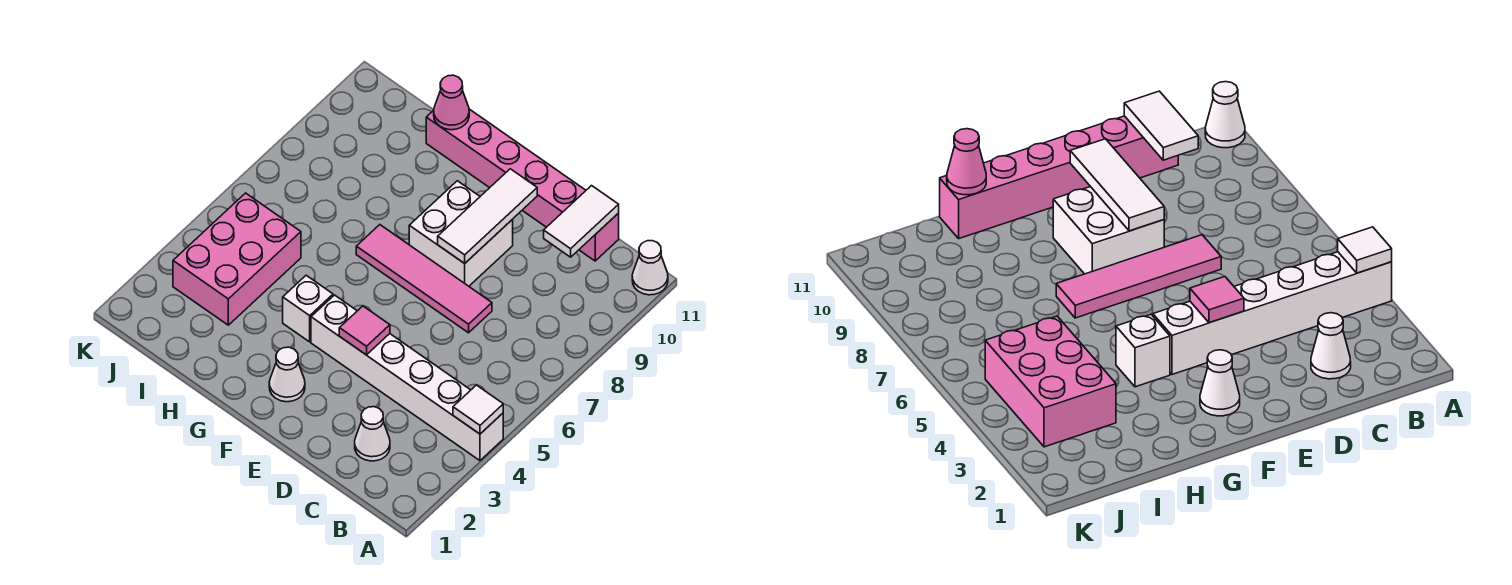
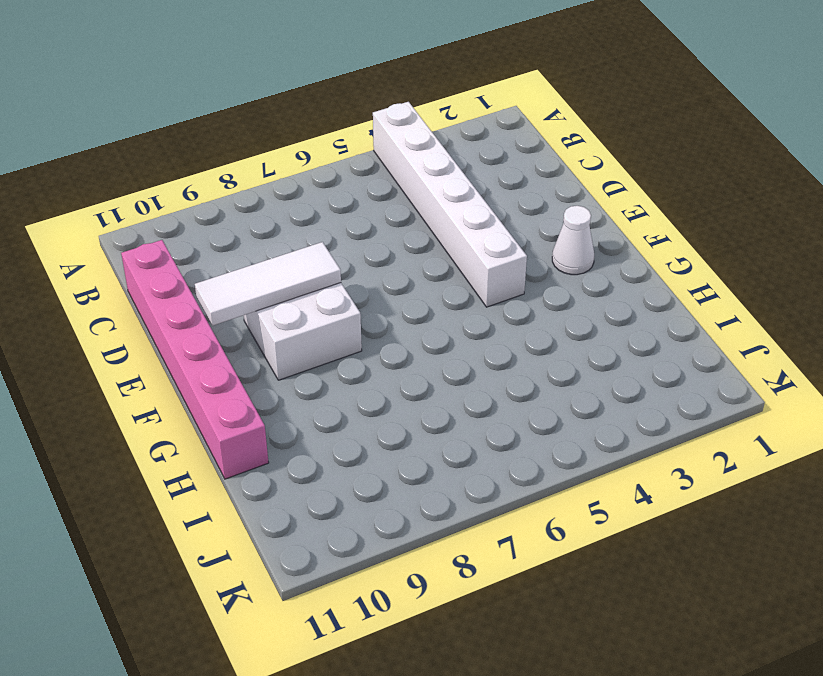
none -> white 1x1 cone [632,241,668,295]
none -> white 1x1 cone [355,407,390,461]
none -> pink 1x4 tile [356,225,492,333]

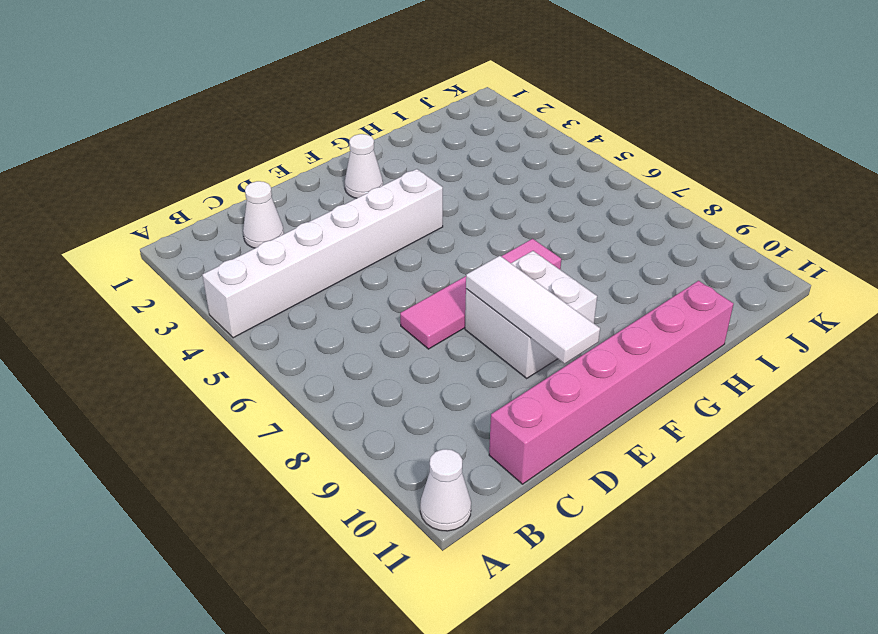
none -> white 1x1 brick [283,275,333,342]
none -> pink 2x3 brick [173,193,301,325]
none -> white 1x1 tile [453,385,503,434]

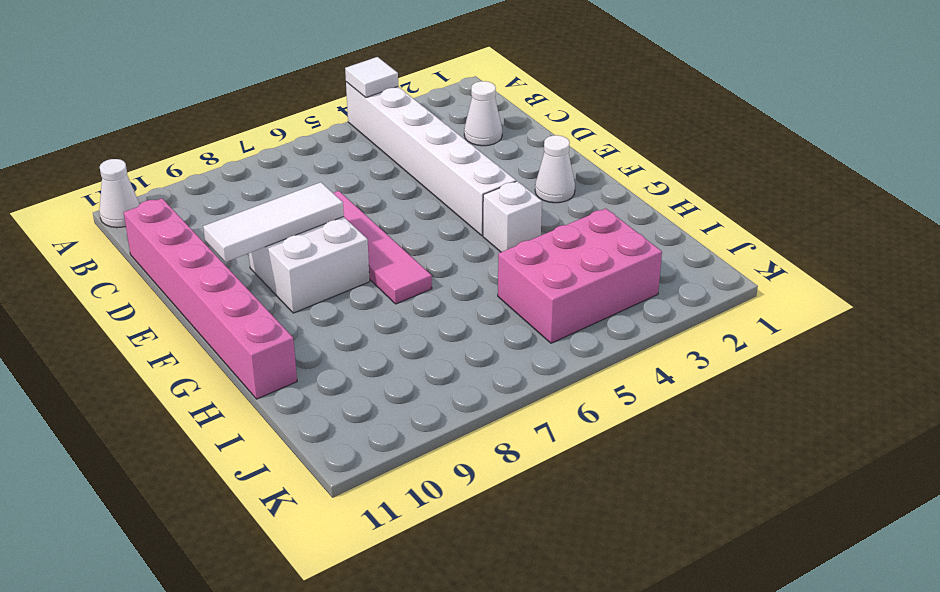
none -> white 1x2 tile [544,186,619,257]
none -> pink 1x1 tile [339,306,390,355]
none -> pink 1x1 cone [434,75,469,130]

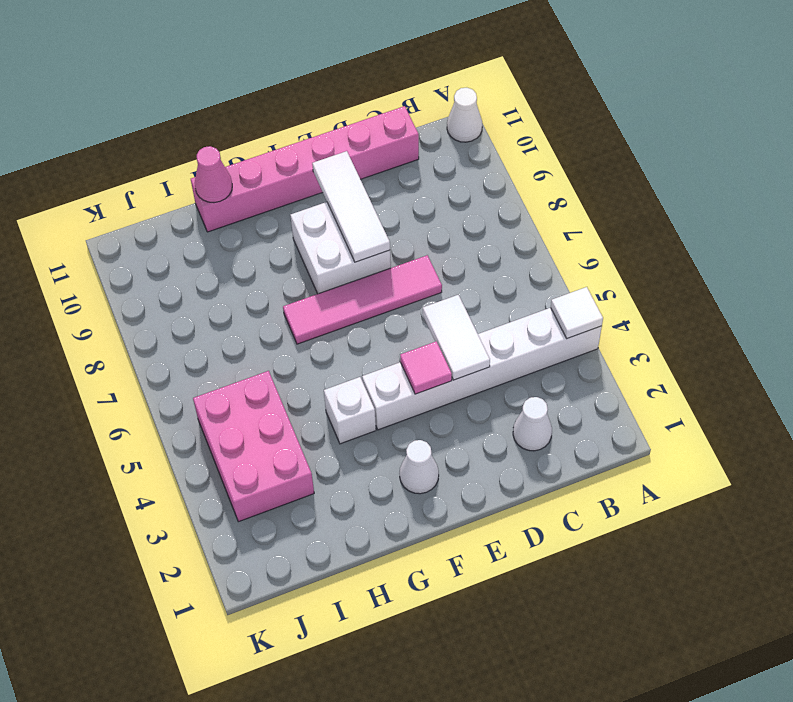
white 1x2 tile [423,295,490,380] -> white 1x2 tile moved to [544,186,619,257]

